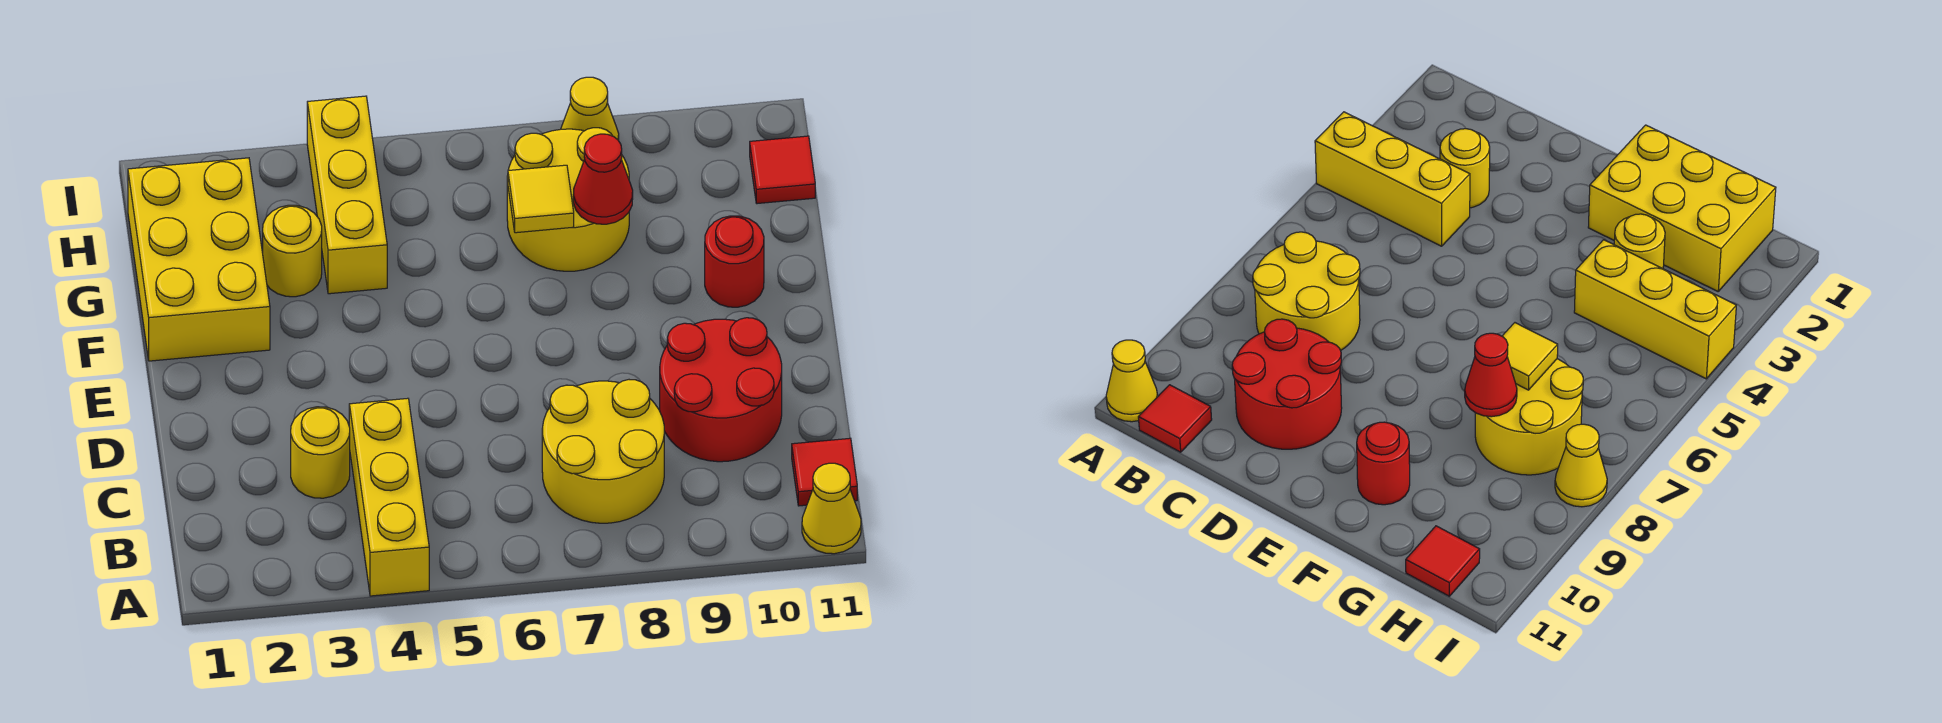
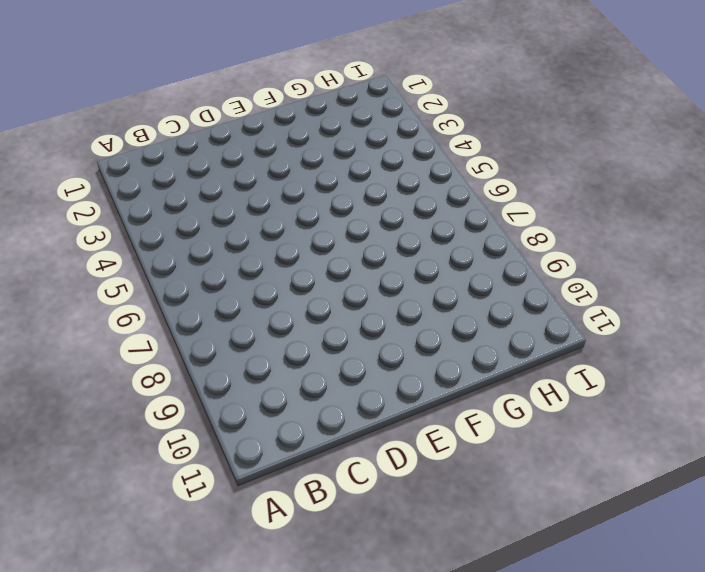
none -> yellow 1x3 brick [349,398,429,596]
none -> yellow 1x1 cone [802,463,861,554]
none -> yellow 2x2 round brick [542,380,664,523]

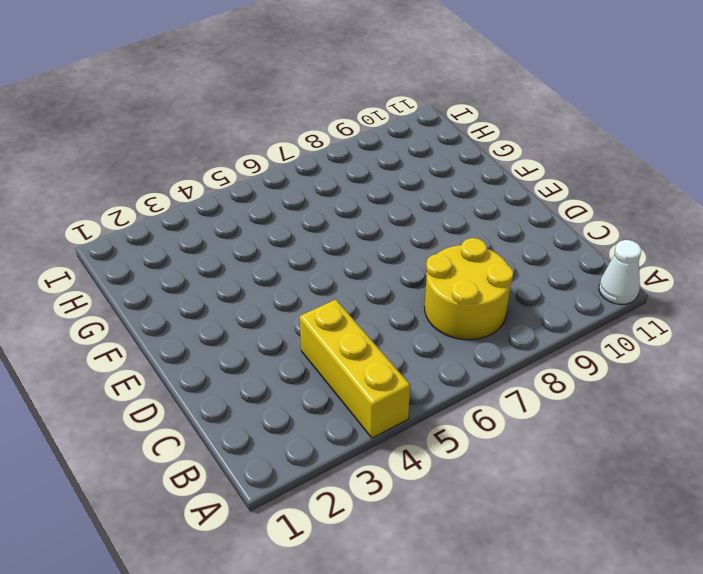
white 1x1 cone [599,240,641,305] -> yellow 1x1 cone [802,463,861,554]
none -> red 1x1 tile [792,438,857,506]
none -> yellow 1x1 round brick [291,407,350,498]
none -> red 2x2 round brick [660,318,782,462]

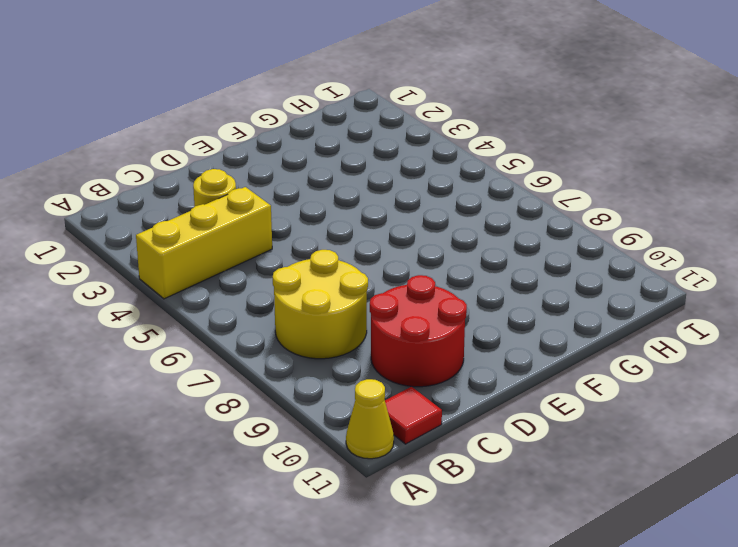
none -> yellow 2x3 brick [128,158,270,361]
none -> red 1x1 round brick [705,216,764,307]
none -> yellow 1x1 round brick [263,205,322,297]

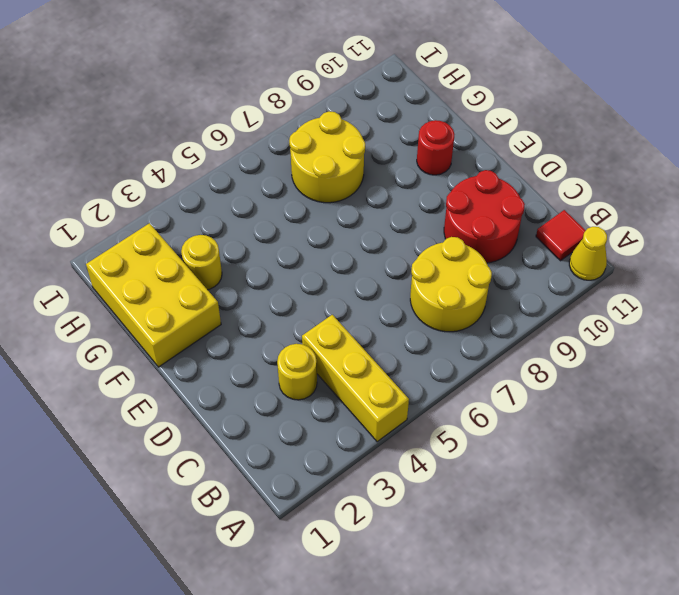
none -> yellow 1x3 brick [307,96,387,294]
none -> red 1x1 tile [750,136,815,204]
none -> yellow 1x1 cone [561,77,619,140]

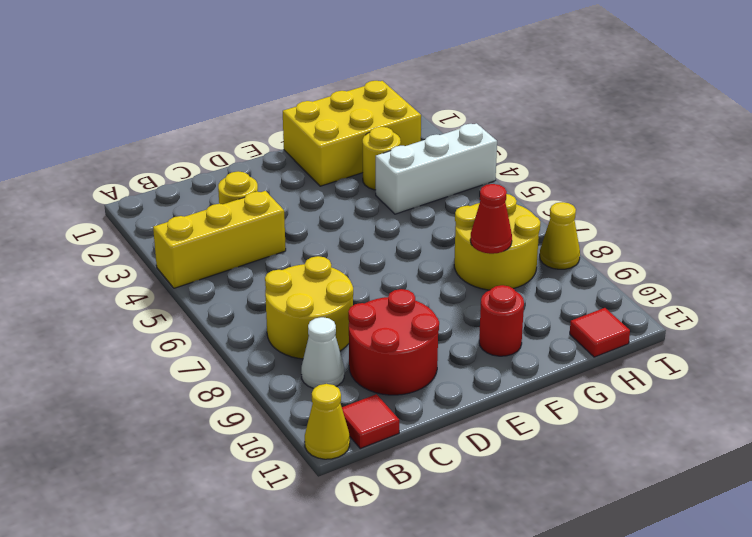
white 1x1 cone [301,317,344,389] -> none
white 1x3 brick [376,123,497,214] -> yellow 1x3 brick [307,96,387,294]
none -> yellow 1x1 tile [508,165,574,233]

